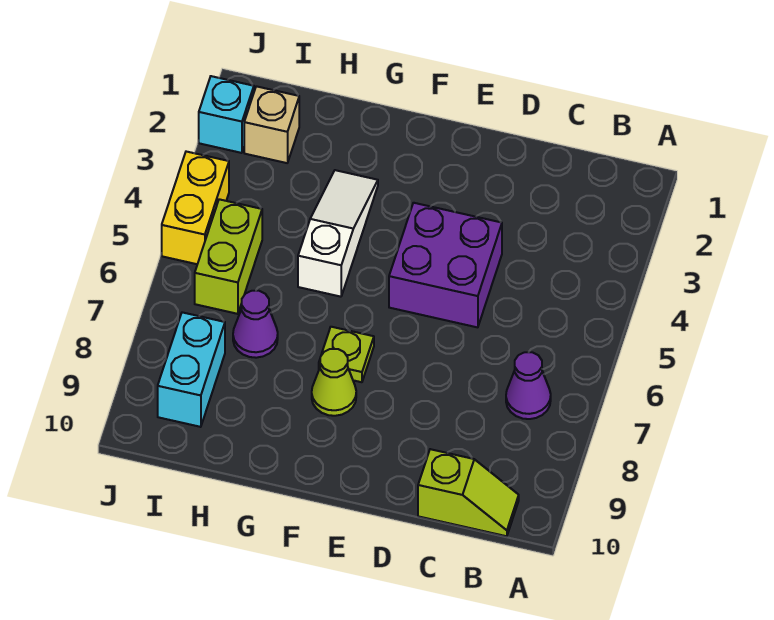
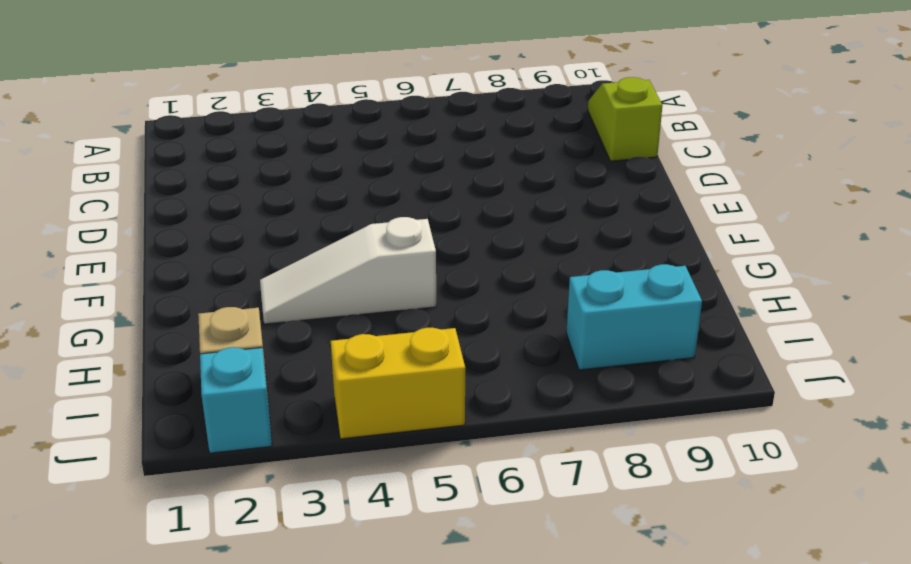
none -> purple 1x1 cone [506,352,551,419]
none -> purple 2x2 brick [389,203,502,327]
none -> lime 1x1 plate [319,327,374,382]

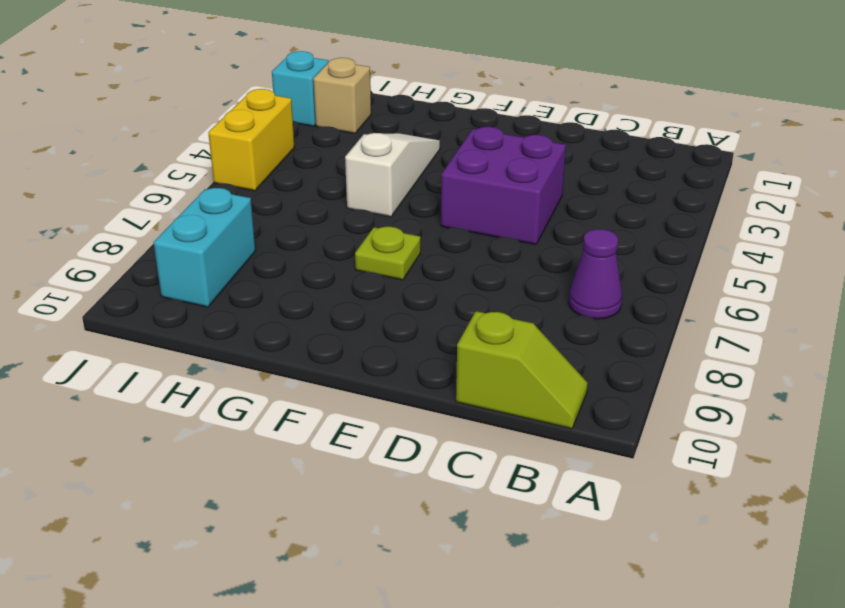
none -> lime 1x1 cone [312,349,356,416]
none -> purple 1x1 cone [233,291,278,358]
none -> lime 1x2 brick [195,199,262,314]

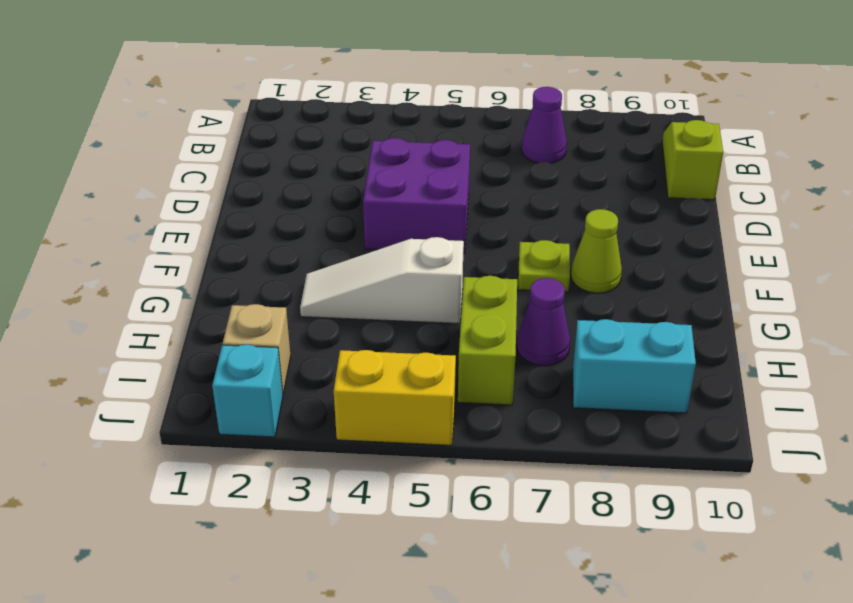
lime 1x2 brick [458,276,517,405] -> lime 1x2 brick turned to [195,199,262,314]

